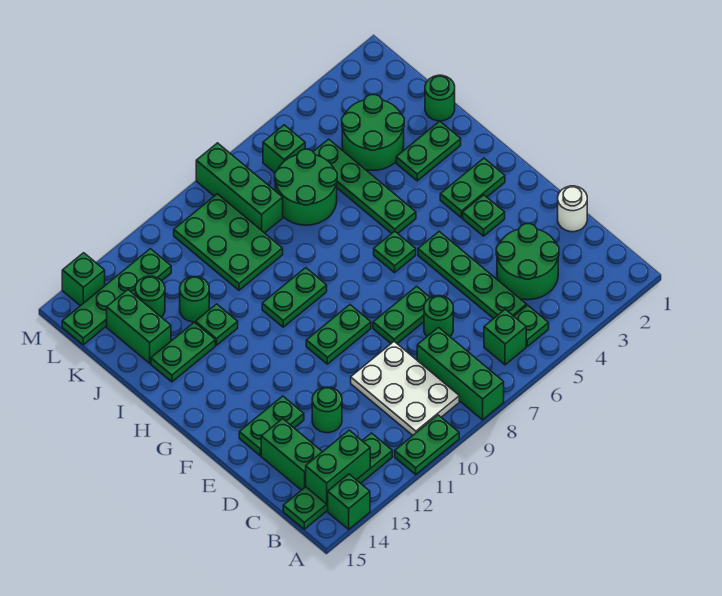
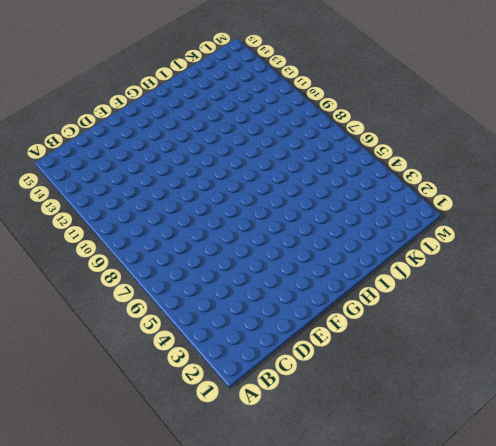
none -> green 1x3 brick [417,327,504,420]
none -> green 1x2 plate [395,415,459,475]
none -> green 1x1 brick [328,474,370,529]
none -> green 1x1 plate [514,305,549,346]

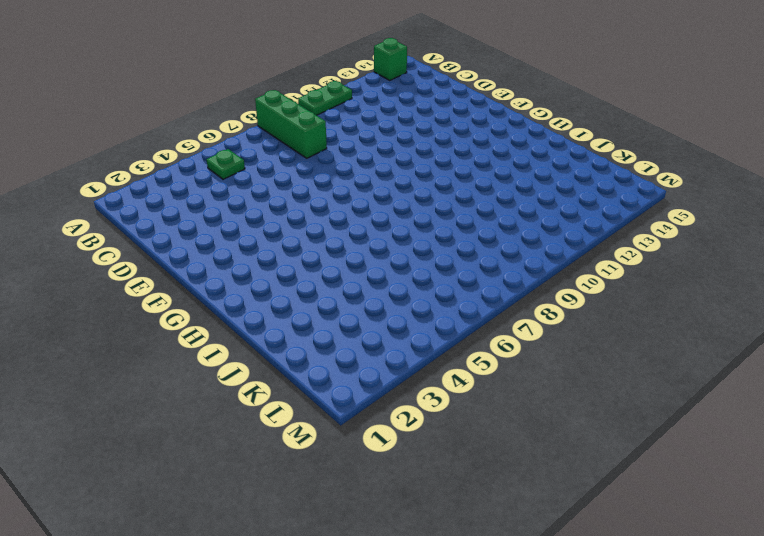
none -> green 1x1 brick [484,309,526,365]
none -> white 2x3 plate [351,342,459,435]
none -> green 1x4 plate [283,433,392,529]
none -> green 2x2 round brick [496,224,559,300]

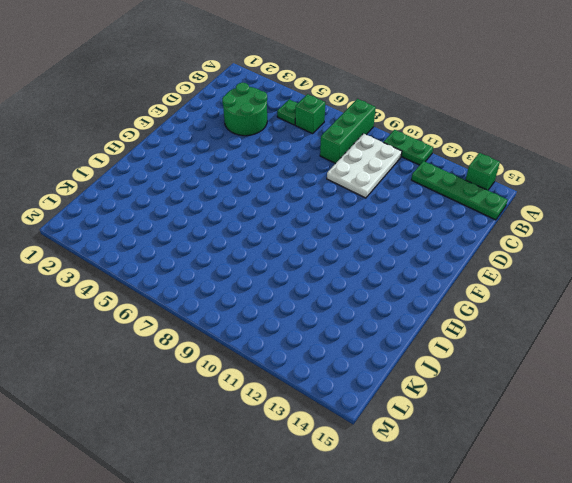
none -> green 1x4 plate [418,232,527,319]
none -> green 1x2 brick [261,419,322,490]
none -> white 1x1 round brick [558,186,587,232]
none -> green 1x1 round brick [424,296,453,336]

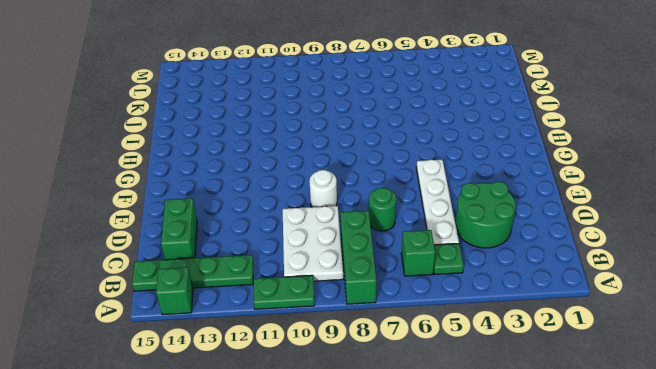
white 1x4 plate [416,160,459,245] -> green 1x4 plate [418,232,527,319]
white 1x1 round brick [309,170,337,207] -> white 1x1 round brick moved to [558,186,587,232]
none -> green 1x1 round brick [312,387,342,433]
none -> green 1x2 plate [373,286,430,344]
none -> green 1x2 plate [239,396,304,456]
none -> green 1x1 plate [463,195,505,236]

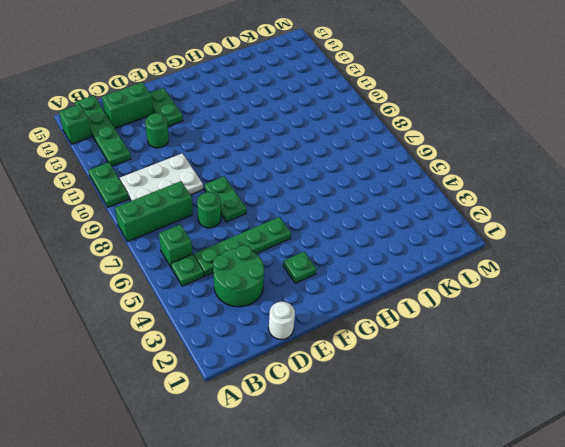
none -> green 1x2 plate [306,305,371,364]
none -> green 1x2 plate [440,158,505,218]
none -> green 1x1 plate [374,231,416,273]
none -> green 1x4 plate [313,139,416,233]

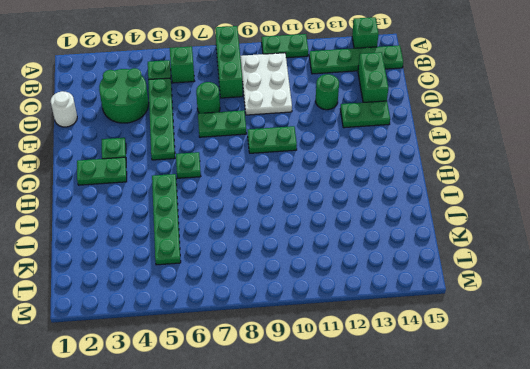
none -> green 1x2 plate [262,268,327,327]
none -> green 1x2 plate [396,121,461,181]
none -> green 1x1 plate [195,304,238,345]
none -> green 1x2 plate [151,322,215,382]

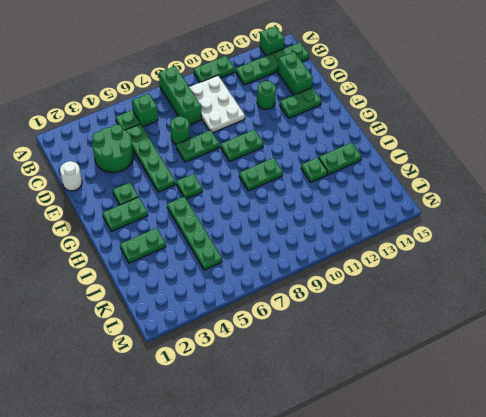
none -> green 1x1 round brick [425,75,455,121]
none -> green 2x2 round brick [342,95,404,170]
none -> green 2x2 round brick [275,149,337,225]
none -> green 2x3 plate [174,194,283,290]

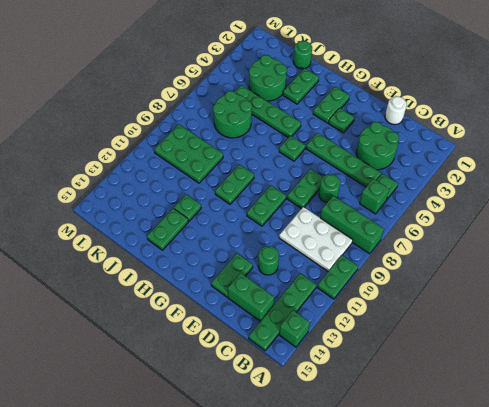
none -> green 1x1 round brick [180,277,209,322]
none -> green 1x2 brick [107,290,171,363]
none -> green 1x3 brick [196,143,283,233]
none -> green 1x1 round brick [135,276,165,317]

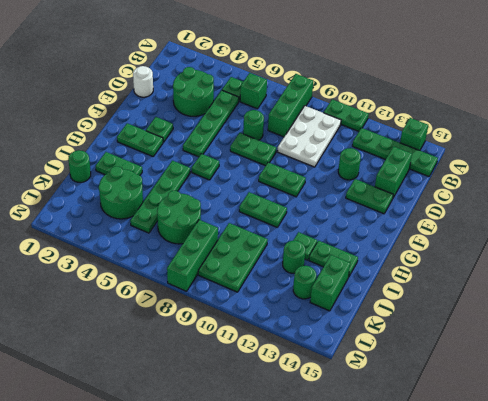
none -> green 1x1 brick [263,125,305,173]
none -> green 1x4 plate [62,249,171,345]
none -> green 1x1 brick [62,253,105,306]
none -> green 1x2 brick [306,430,370,504]

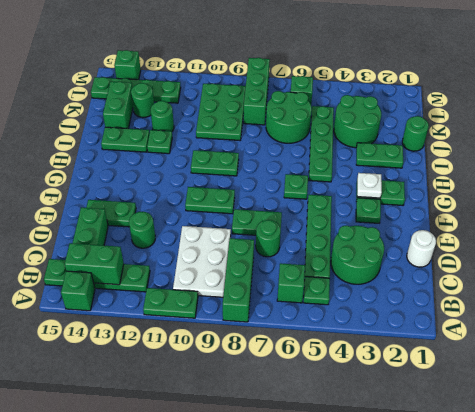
white 1x1 plate [357,173,382,198] -> none

